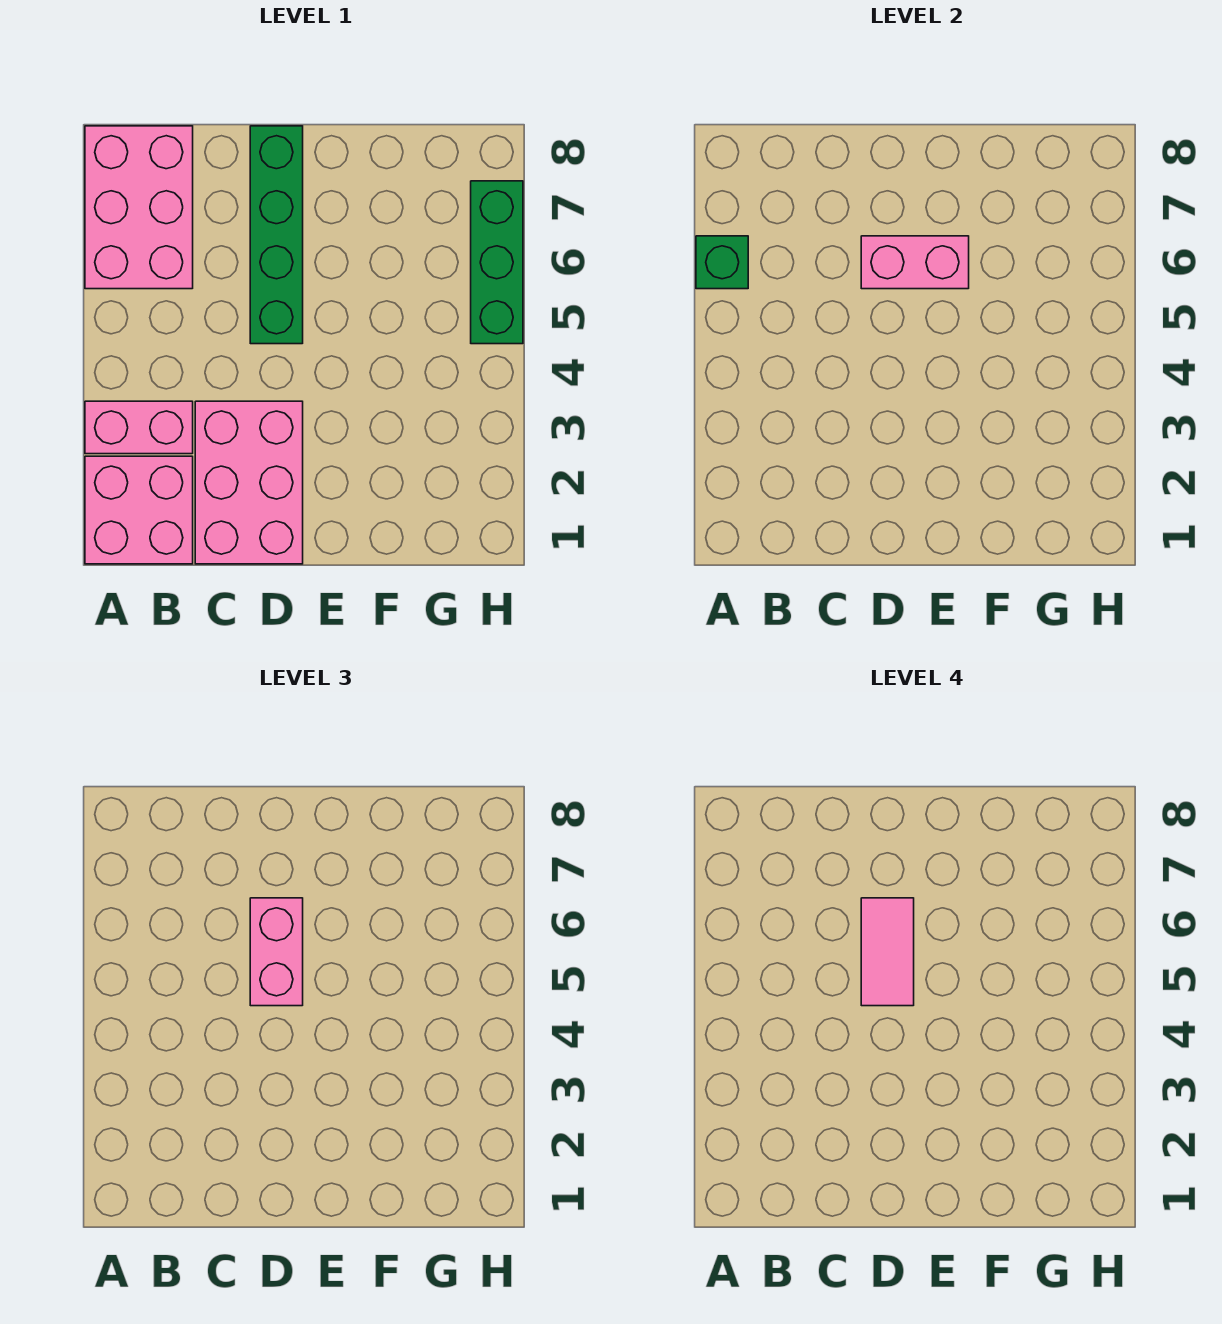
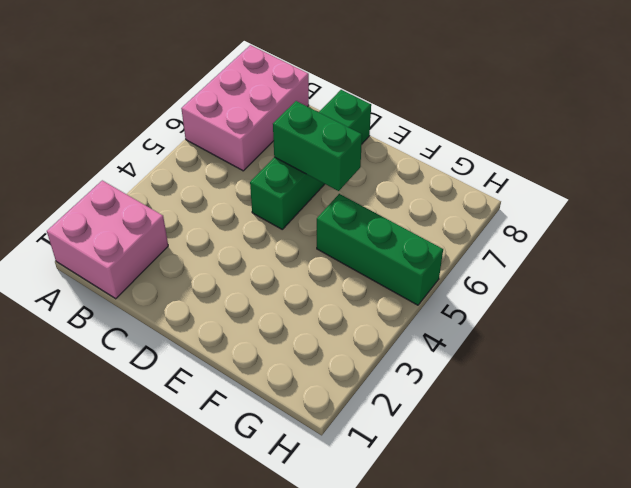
green 1x2 brick [273,101,362,191] -> pink 1x2 brick [861,236,969,289]
green 1x3 brick [317,194,443,305] -> green 1x3 brick turned to [471,181,523,344]
none -> pink 1x2 brick [85,401,193,454]
none -> pink 2x3 brick [195,401,303,564]

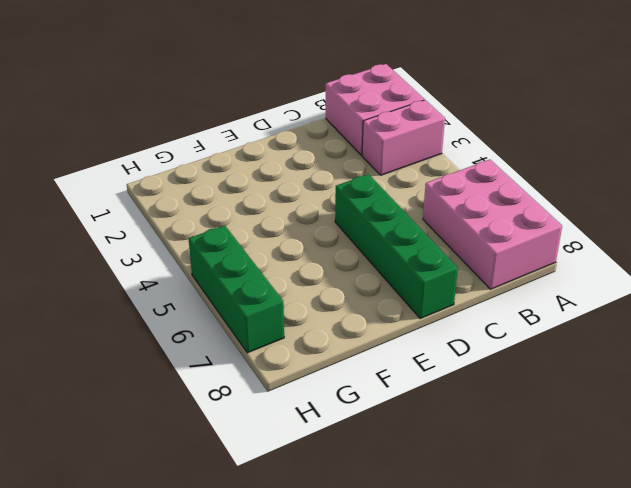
none -> pink 2x3 brick [195,401,303,564]
none -> green 1x1 brick [696,236,748,289]

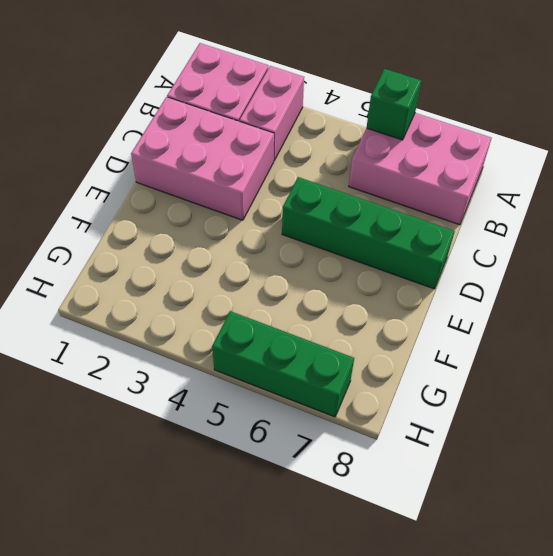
none -> pink 1x2 brick [861,236,969,289]
none -> pink 1x2 brick [250,898,303,1006]

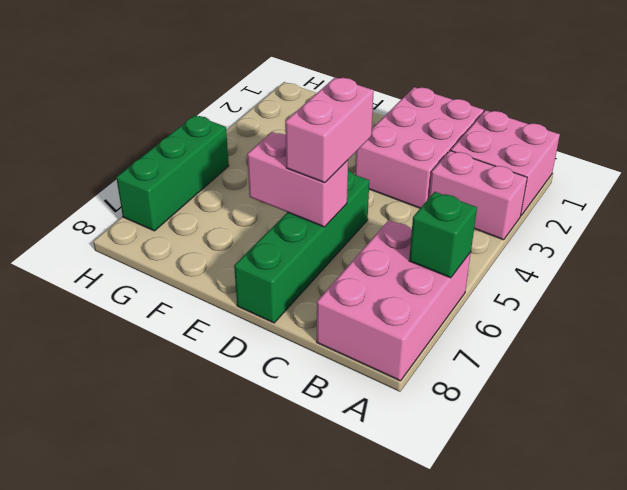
none -> pink 1x2 tile [861,898,914,1006]

